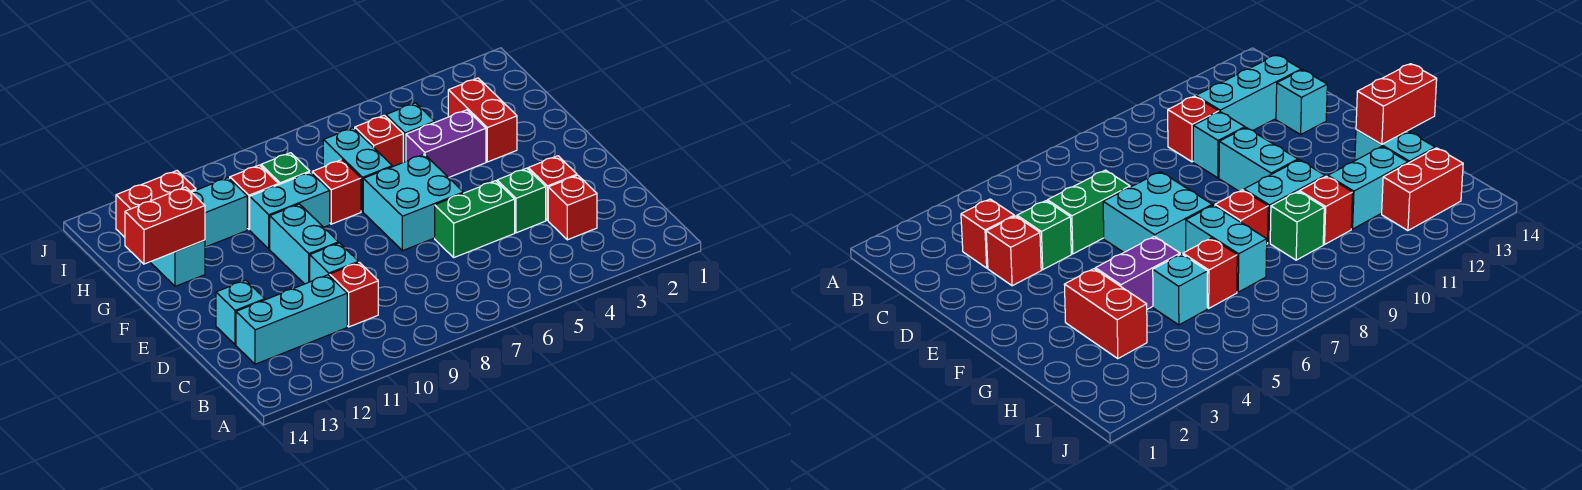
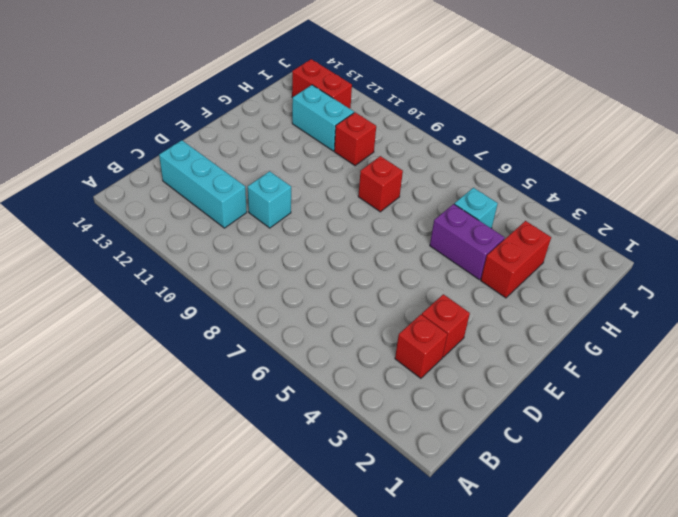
none -> red 1x1 brick [330,262,378,327]
none -> green 1x1 brick [497,168,546,233]
none -> green 1x2 brick [435,181,515,257]

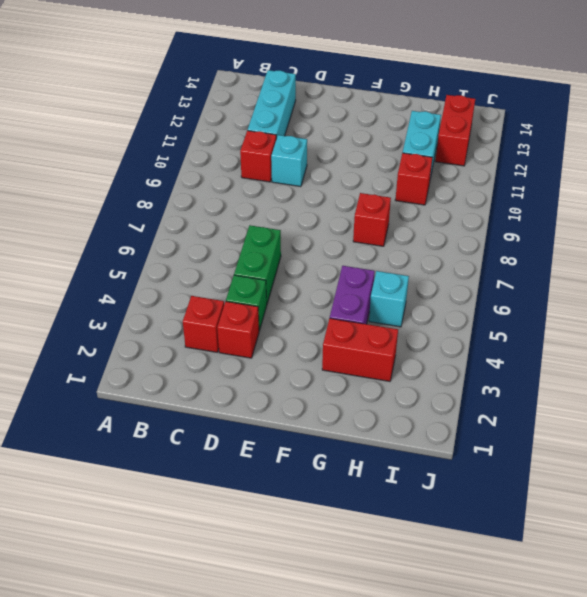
none -> cyan 1x1 brick [216,280,265,345]
none -> cyan 2x2 brick [363,154,463,251]
none -> cyan 1x2 brick [270,204,339,284]

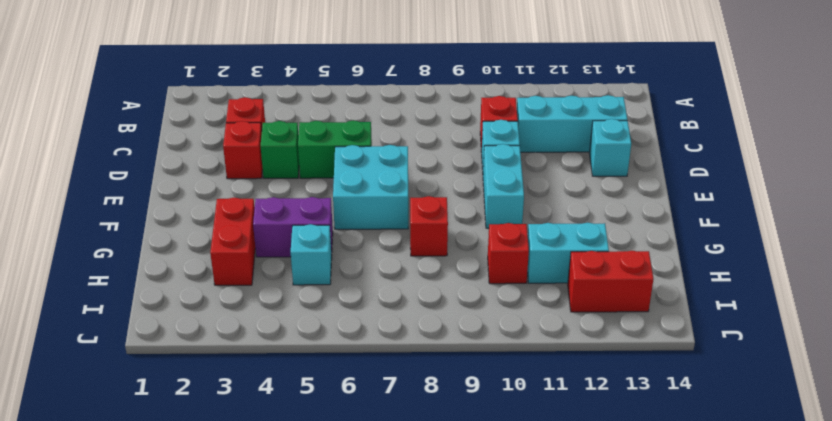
none -> cyan 1x2 brick [323,128,392,212]
none -> cyan 1x2 brick [250,172,330,249]
none -> cyan 1x2 brick [150,240,205,286]

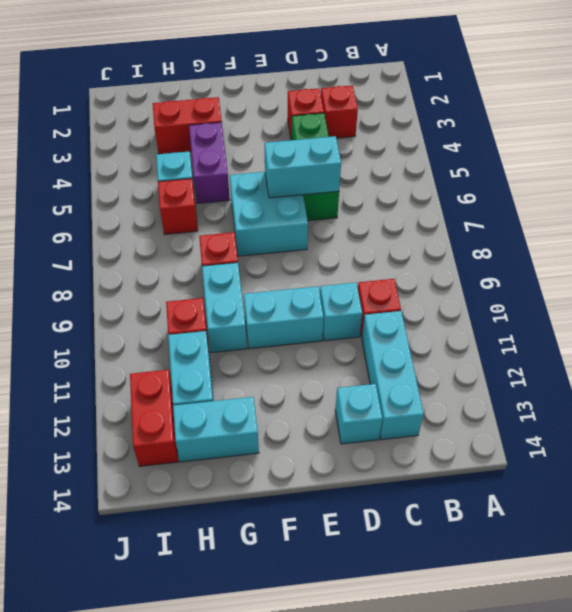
cyan 1x2 brick [264,136,341,198] -> cyan 1x2 brick moved to [323,128,392,212]
none -> green 1x1 brick [261,153,310,184]
none -> red 1x2 brick [125,187,205,264]

